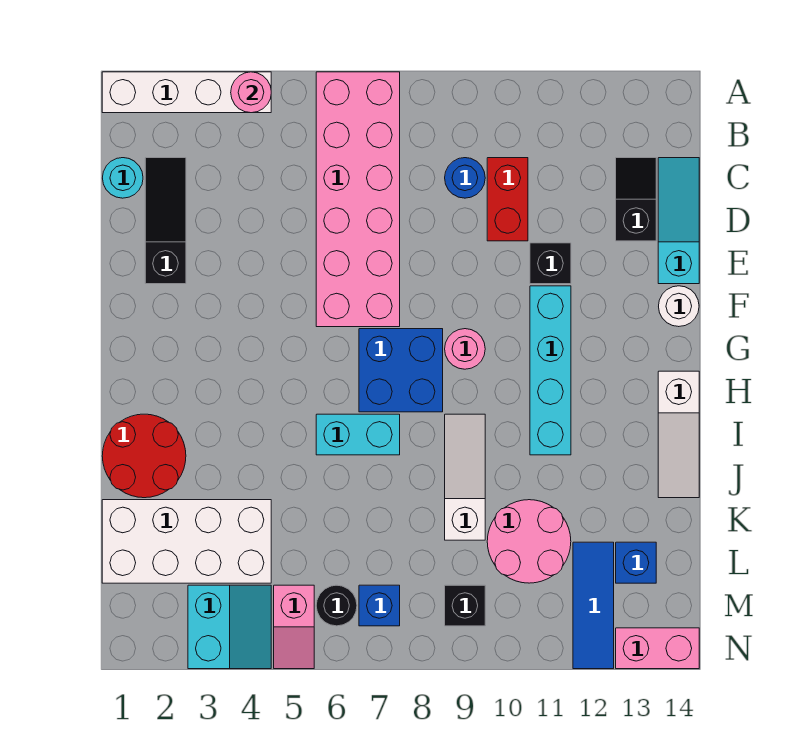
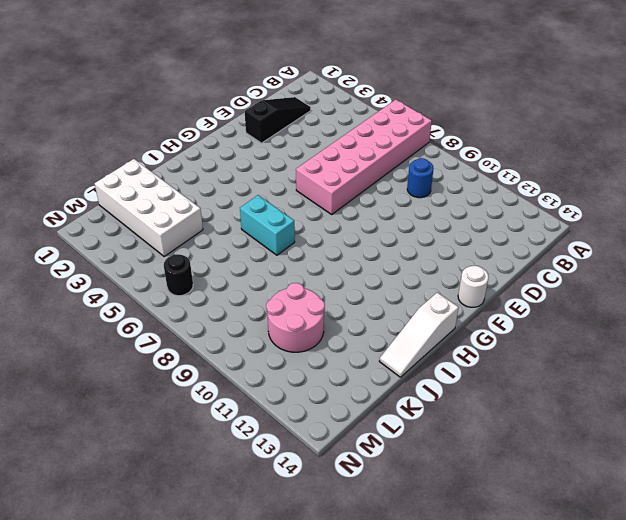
none -> white 1x4 brick [102,72,271,113]
none -> cyan 1x1 round brick [103,158,143,198]
none -> red 1x2 brick [487,158,528,241]

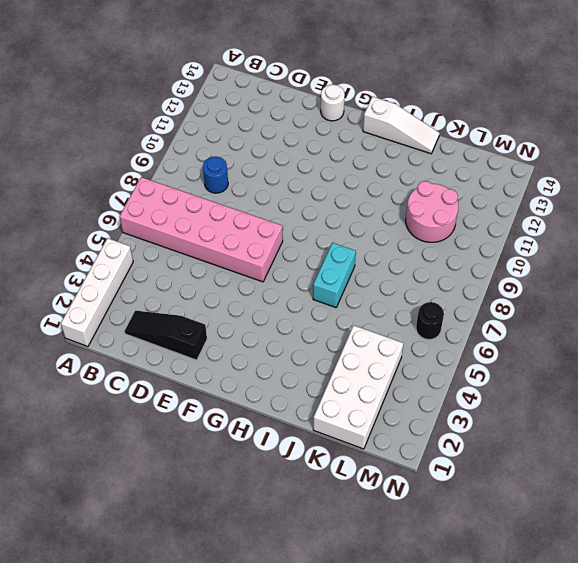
none -> cyan 1x1 round brick [103,158,143,198]
none -> red 1x2 brick [487,158,528,241]
none -> black 1x2 slope [616,158,656,241]

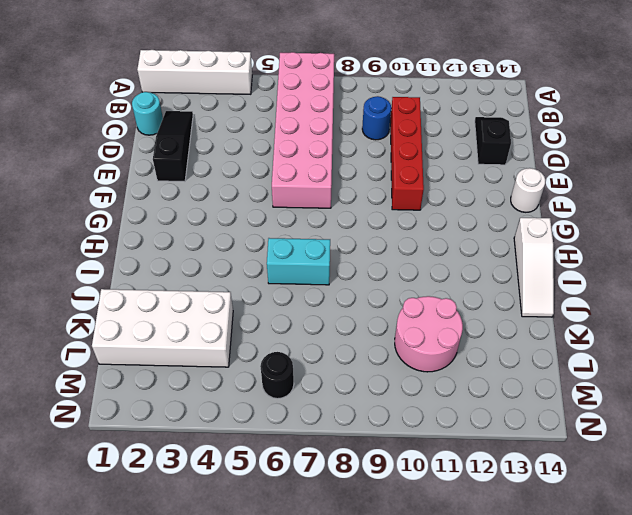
red 1x4 brick [390,97,424,210] -> red 1x2 brick [487,158,528,241]
none -> cyan 1x3 slope [658,158,699,284]
none -> black 1x1 brick [530,243,571,284]
none -> cyan 1x4 brick [530,286,571,455]

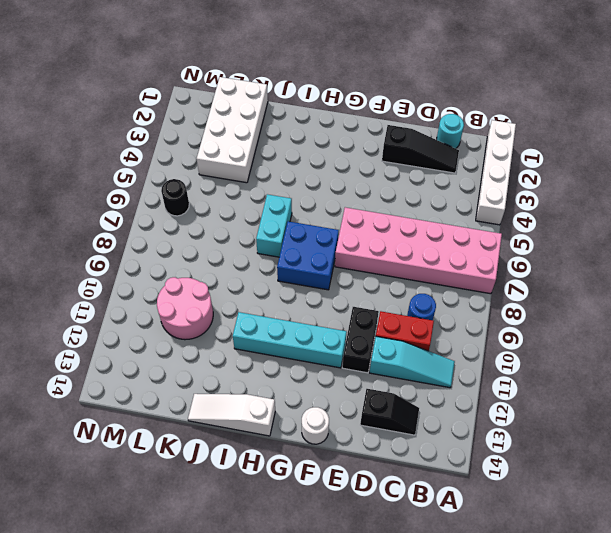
cyan 1x3 slope [370,337,455,388] -> cyan 1x3 slope moved to [658,158,699,284]
black 1x2 brick [342,307,379,373] -> black 1x1 brick [530,243,571,284]
none -> pink 1x1 round brick [445,329,485,369]
none -> red 2x2 round brick [102,414,186,498]
none -> white 1x3 slope [445,414,485,540]

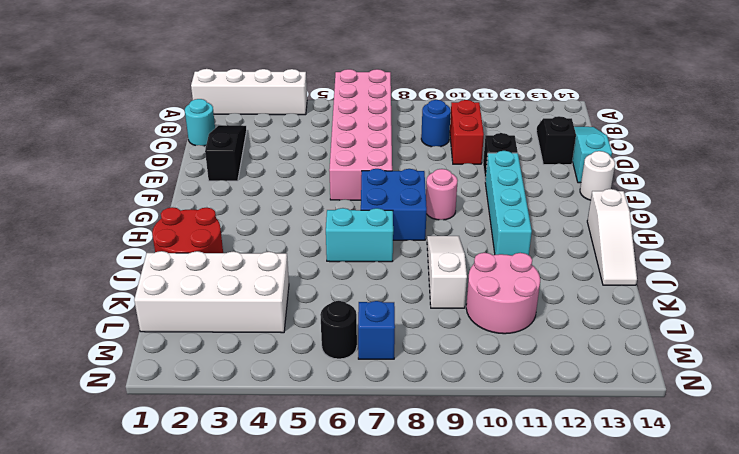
none -> blue 1x3 tile [573,542,614,669]
none -> blue 1x1 brick [616,542,656,583]
none -> cyan 2x2 slope [188,585,271,669]

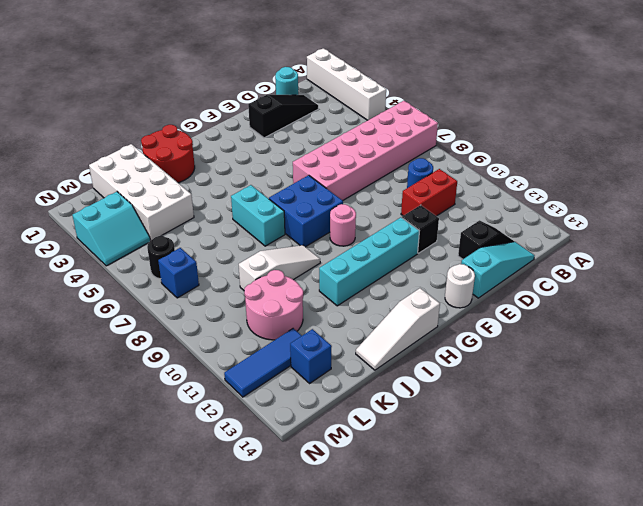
none -> pink 1x2 slope [274,585,314,669]
none -> black 1x1 brick [445,585,485,626]
none -> pink 1x2 brick [616,628,699,669]

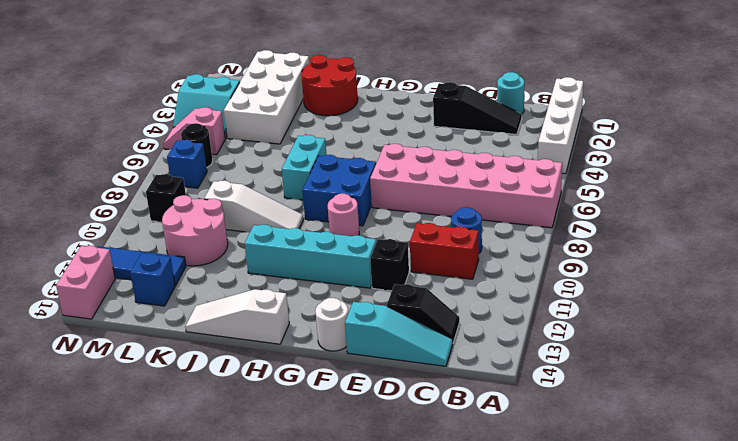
none -> pink 1x1 round brick [231,72,271,113]

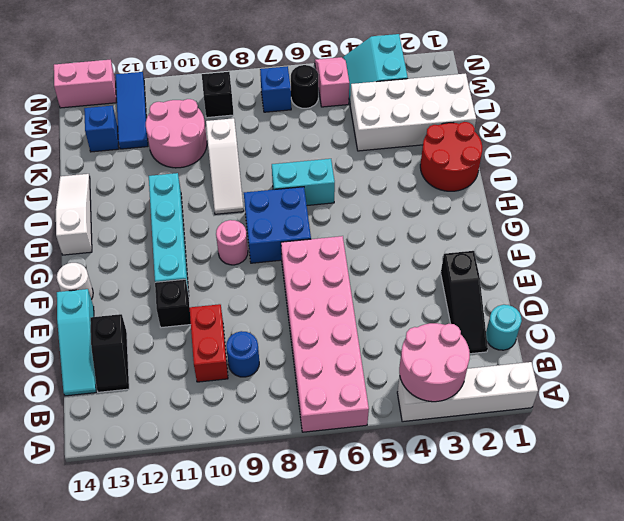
pink 2x2 round brick [399,323,470,402] -> pink 1x1 round brick [231,72,271,113]

